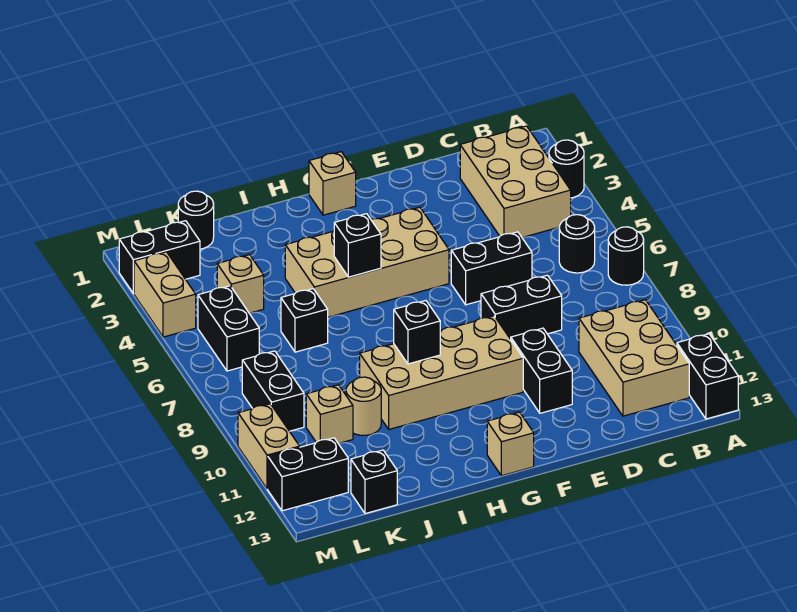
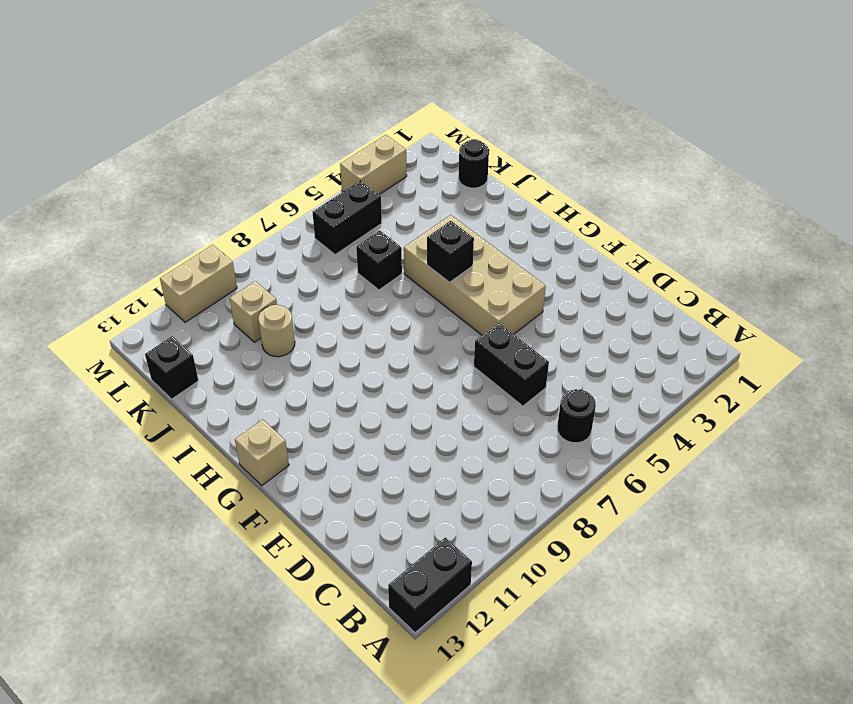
none -> black 1x1 round brick [549,140,584,198]
none -> black 1x1 round brick [608,227,644,285]
none -> tan 2x3 brick [460,126,571,238]

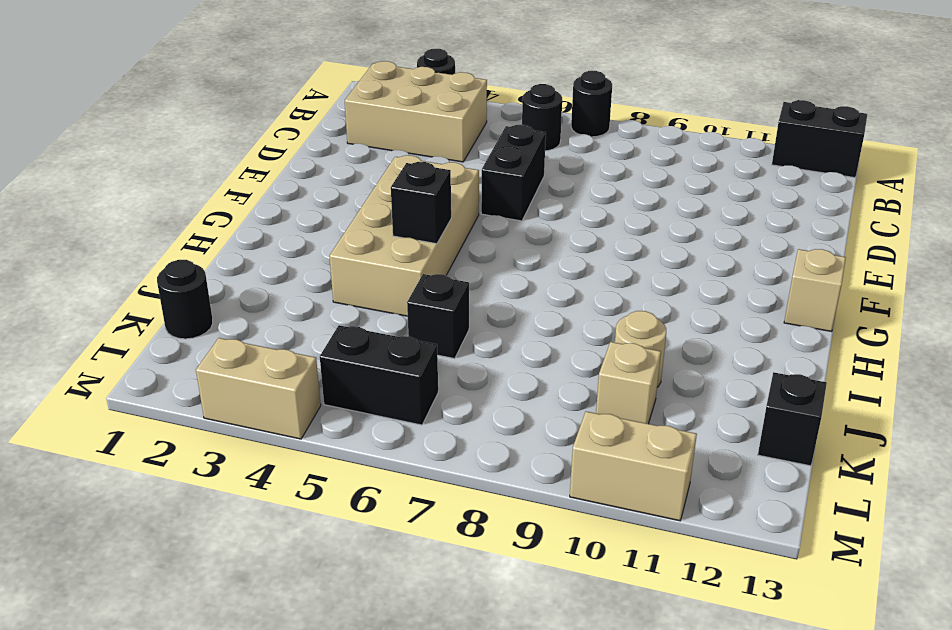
none -> tan 2x3 brick [579,300,689,416]
none -> black 1x2 brick [481,275,562,339]
none -> black 1x2 brick [511,328,572,413]

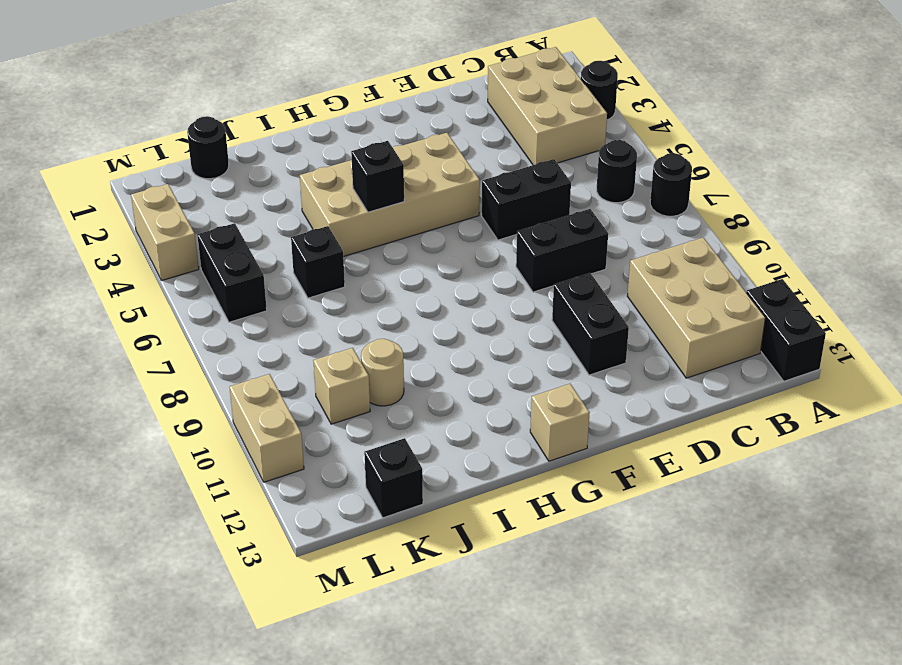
none -> tan 2x4 brick [360,316,523,429]
none -> tan 1x1 brick [309,152,356,215]
none -> tan 1x1 brick [217,255,264,313]

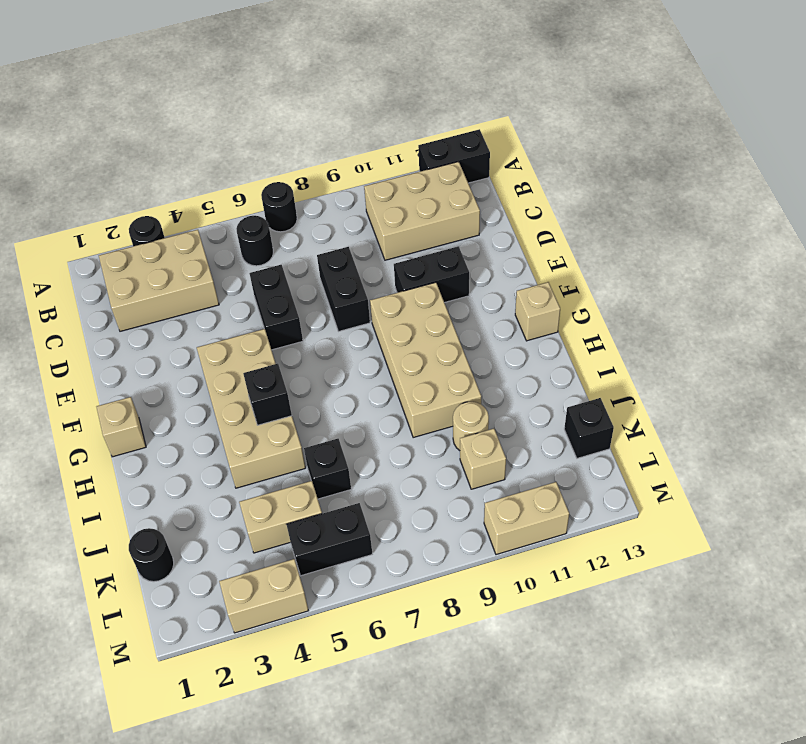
tan 1x2 brick [239,481,322,553] -> tan 1x1 brick [217,255,264,313]
none -> black 1x2 brick [119,221,200,294]
none -> black 1x2 brick [242,351,304,431]
none -> black 1x2 brick [268,438,348,511]

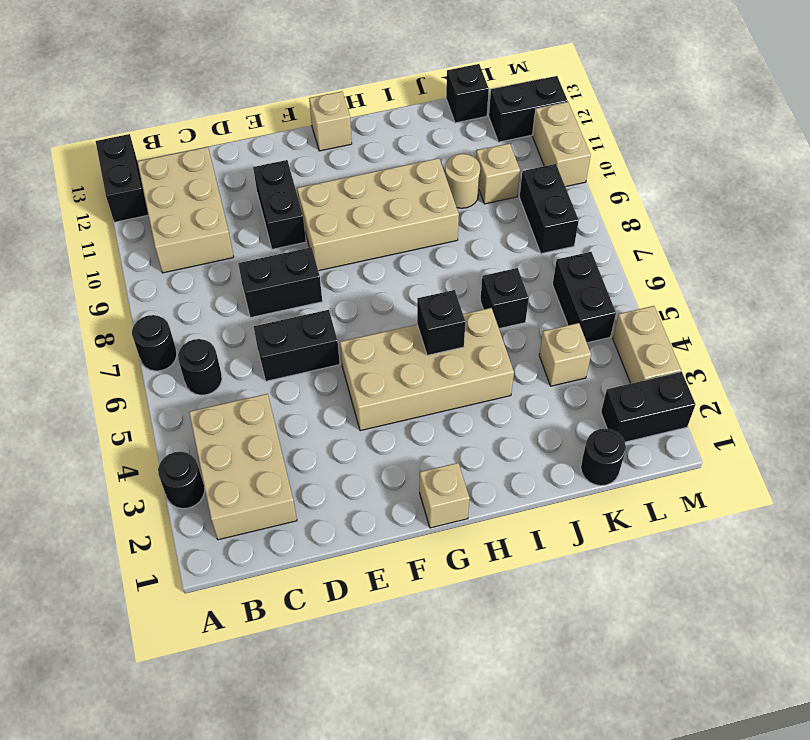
none -> black 1x1 brick [394,301,440,364]

